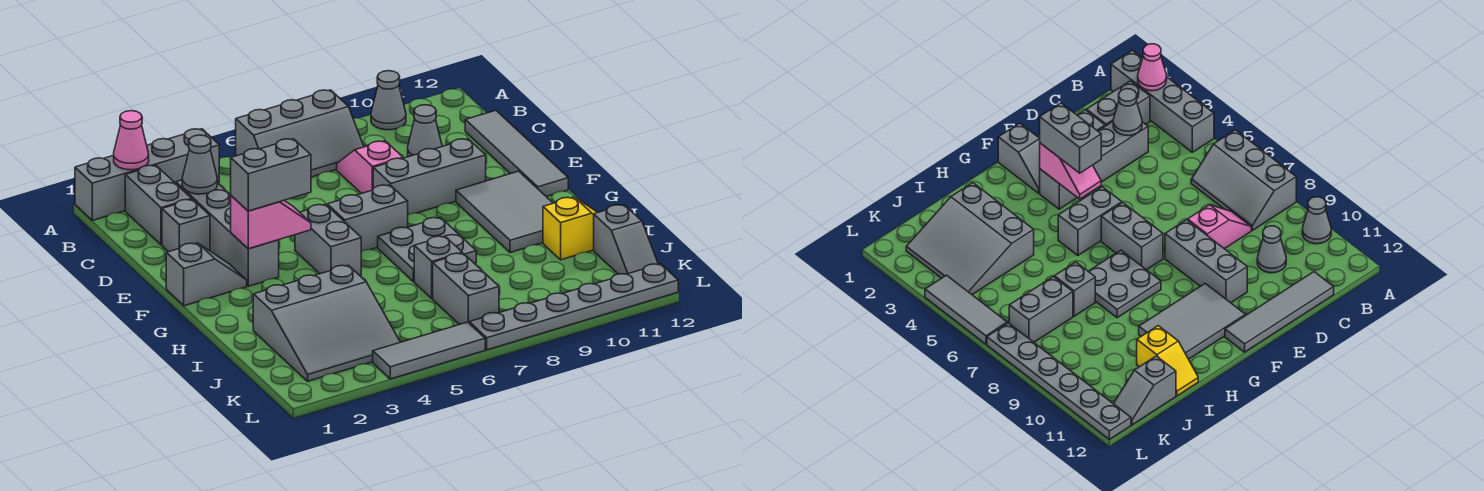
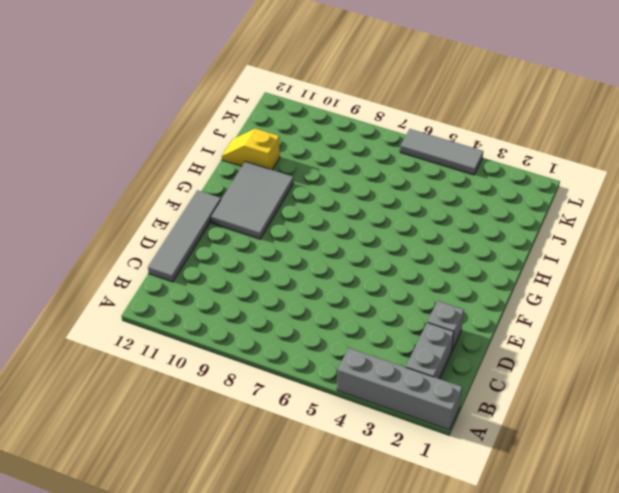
none -> grey 2x3 slope [236,90,364,177]
none -> grey 1x1 cone [371,71,406,130]
none -> grey 1x4 brick [176,180,279,286]

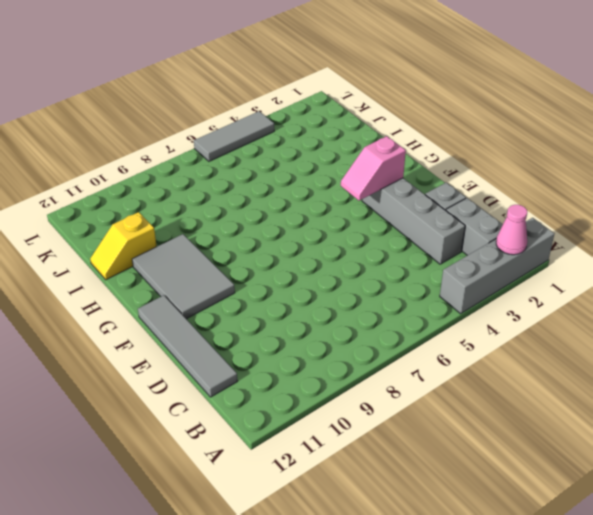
none -> grey 2x3 slope [236,90,364,177]
none -> grey 1x1 cone [371,71,406,130]
none -> pink 1x2 slope [337,141,403,194]

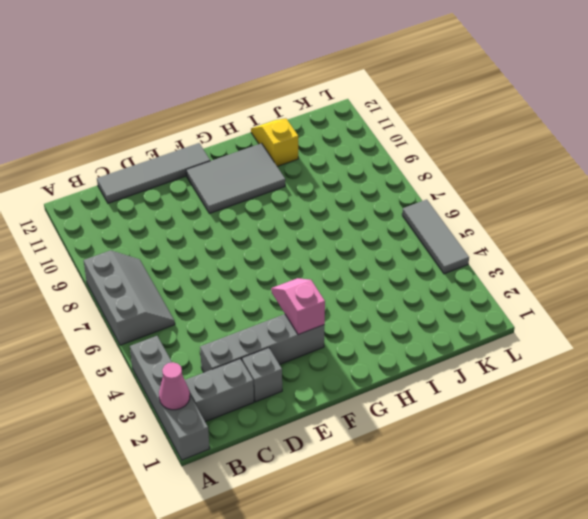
none -> grey 1x1 cone [371,71,406,130]
none -> pink 1x2 slope [337,141,403,194]
none -> grey 1x1 cone [408,105,442,157]

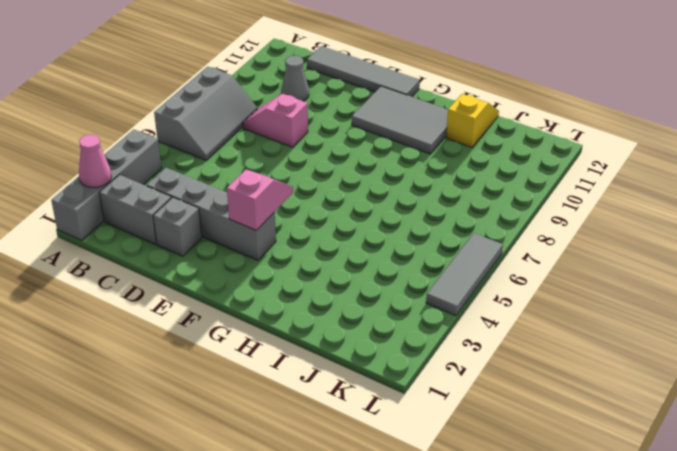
none -> grey 1x1 cone [371,71,406,130]
none -> grey 1x3 brick [373,139,486,215]
none -> grey 1x2 slope [166,243,247,306]

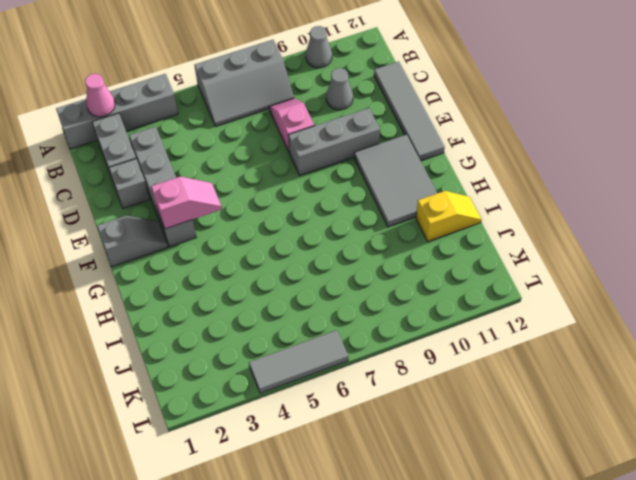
none -> grey 1x2 brick [295,204,361,275]
none -> grey 1x2 brick [327,185,408,252]
none -> grey 2x2 plate [378,217,476,282]

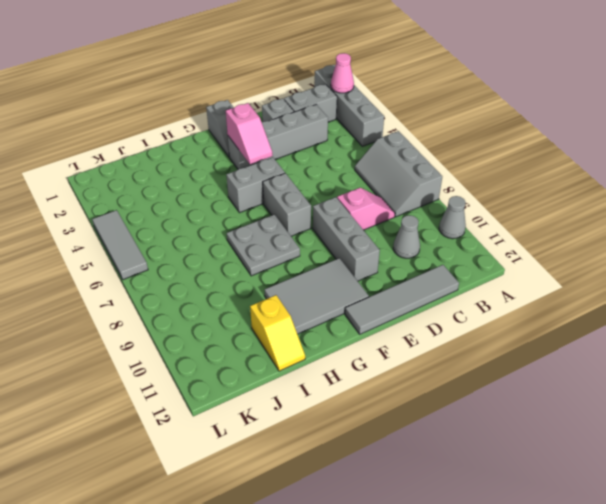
none -> grey 3x3 slope [253,265,400,381]
none -> grey 1x1 brick [414,236,462,299]
none -> grey 1x2 brick [433,253,499,325]

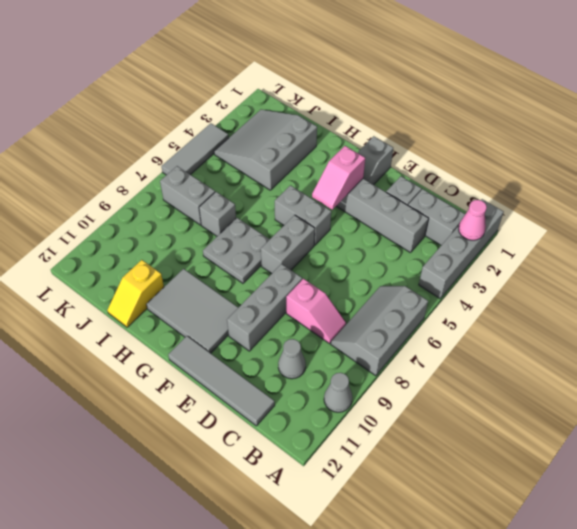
none -> grey 1x2 slope [594,205,658,274]
none -> grey 1x6 plate [469,264,678,350]
none -> grey 1x1 cone [182,135,217,194]

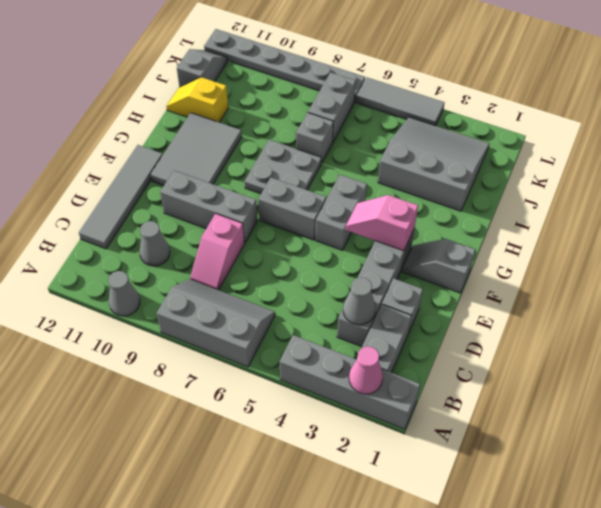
none -> grey 1x2 brick [231,139,311,211]

